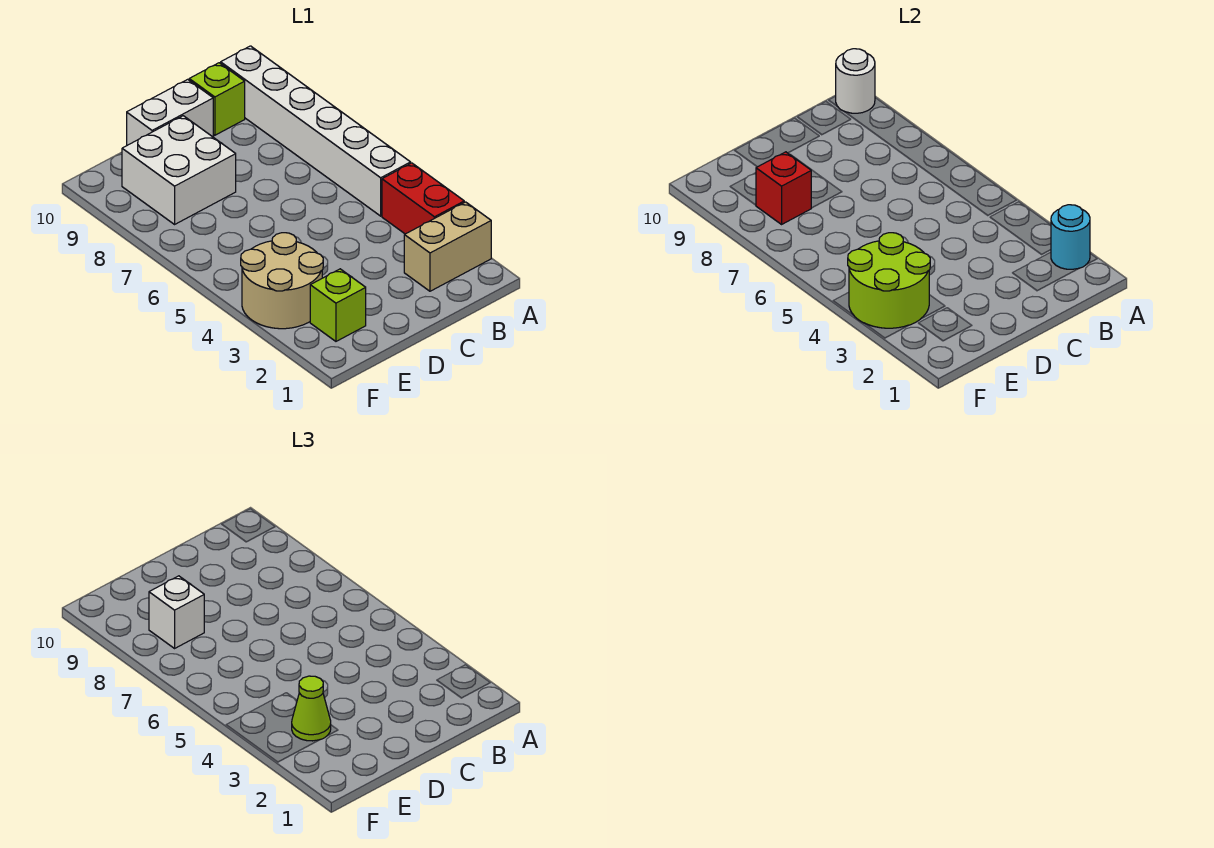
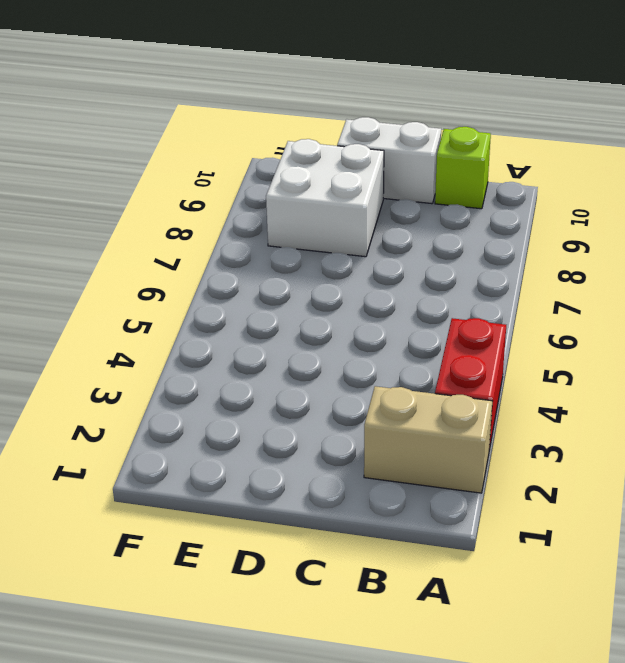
none -> white 1x6 brick [221,46,411,216]
none -> lime 1x1 brick [310,269,366,341]
none -> tan 2x2 round brick [241,233,323,329]

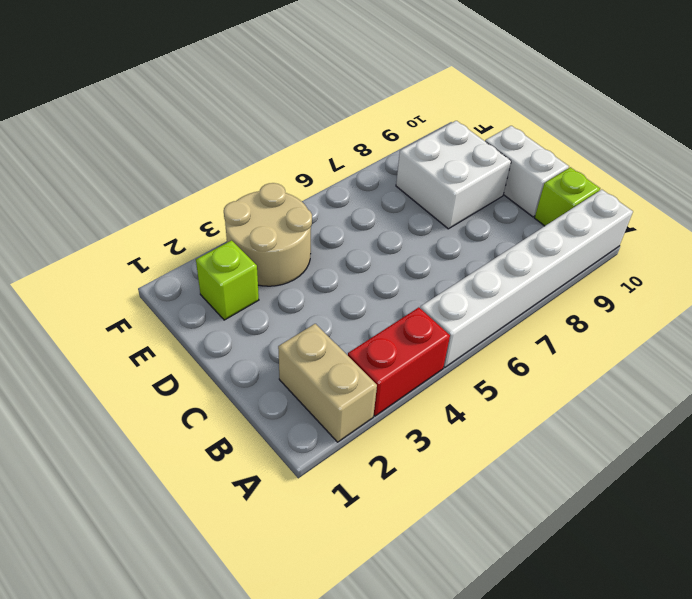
none -> cyan 1x1 round brick [1051,205,1090,269]
none -> white 1x1 round brick [836,49,875,113]
none -> lime 2x2 round brick [848,233,930,328]

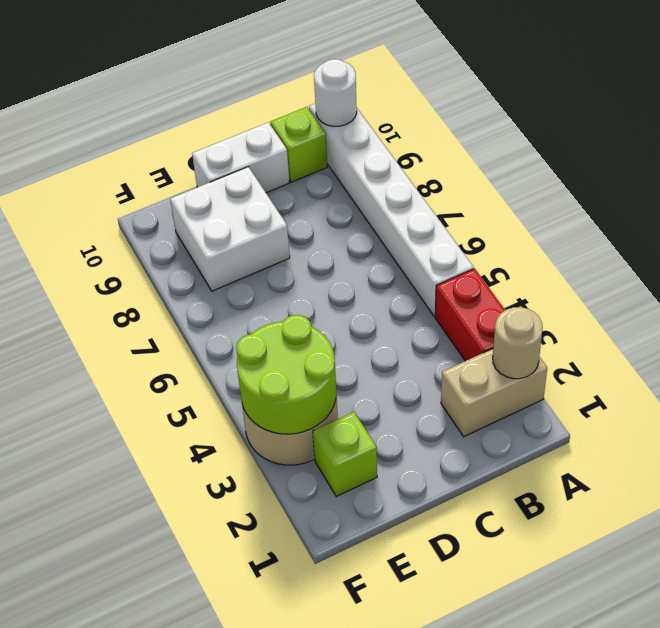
tan 1x1 round brick [493,307,543,379] -> cyan 1x1 round brick [1051,205,1090,269]
none -> red 1x1 brick [756,152,811,224]
none -> lime 1x1 cone [292,676,331,741]
none -> white 1x1 brick [149,576,204,648]

